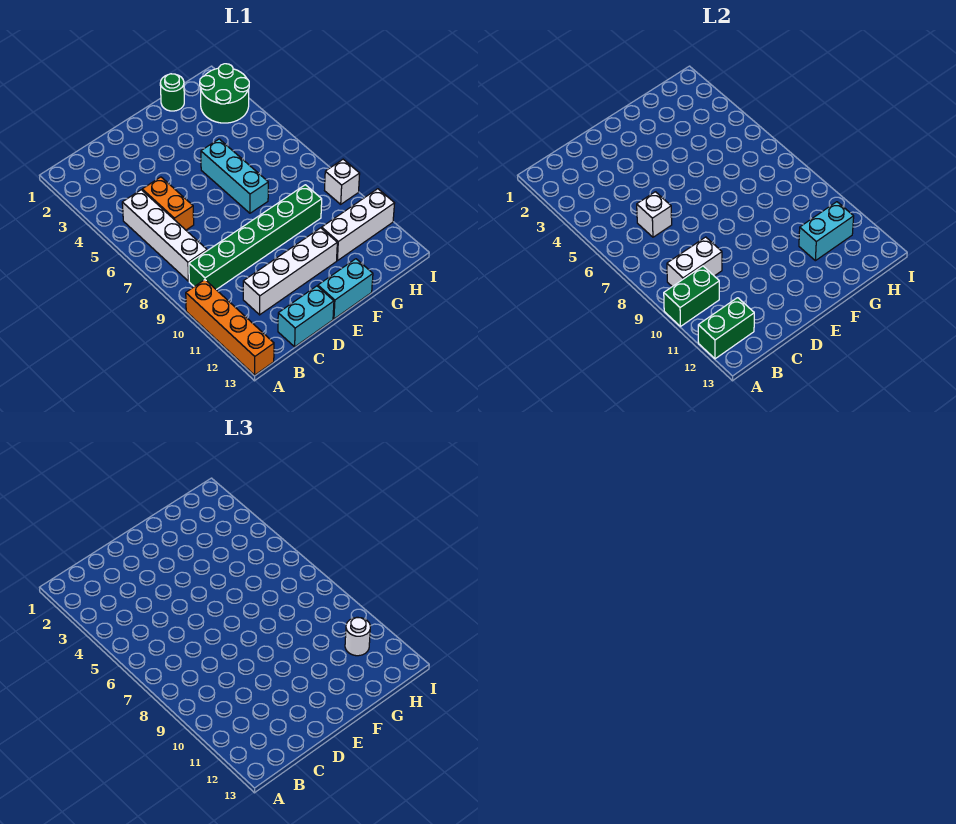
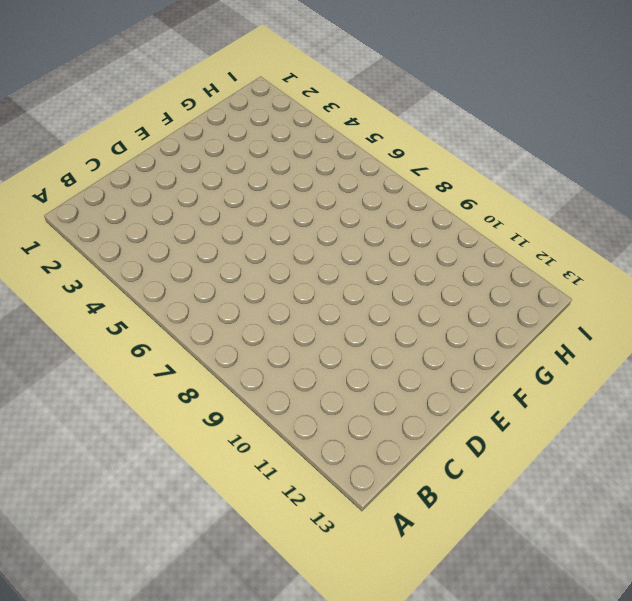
none -> orange 1x4 brick [186,280,274,375]
none -> white 1x4 brick [122,190,207,281]
none -> green 1x6 brick [189,185,322,290]

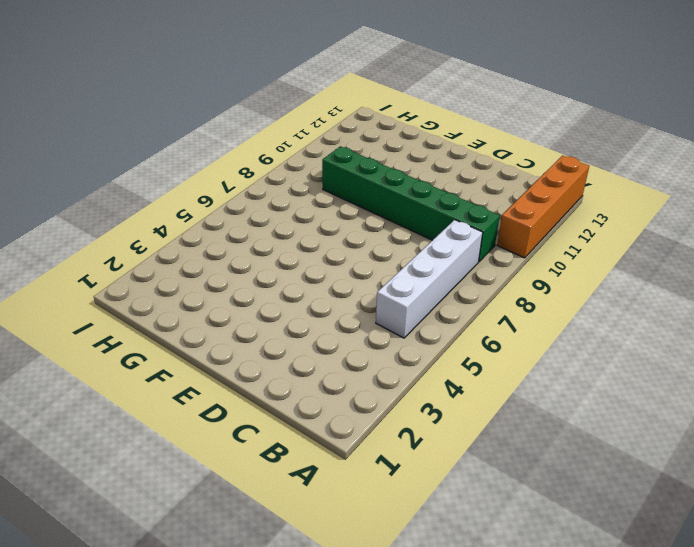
none -> orange 1x2 brick [142,177,194,230]
none -> white 1x4 brick [243,228,337,315]
none -> cyan 1x2 brick [278,286,334,347]

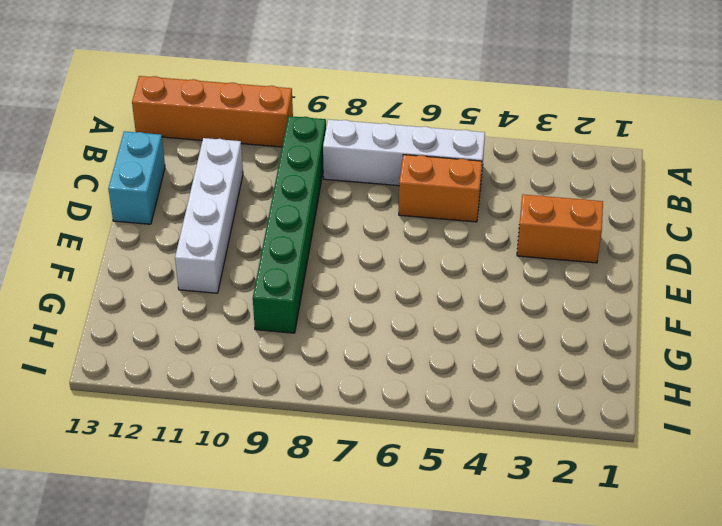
orange 1x2 brick [517,195,603,263] -> none
none -> cyan 1x2 brick [318,259,373,319]
none -> cyan 1x3 brick [201,139,268,213]
none -> green 1x1 round brick [160,74,184,111]

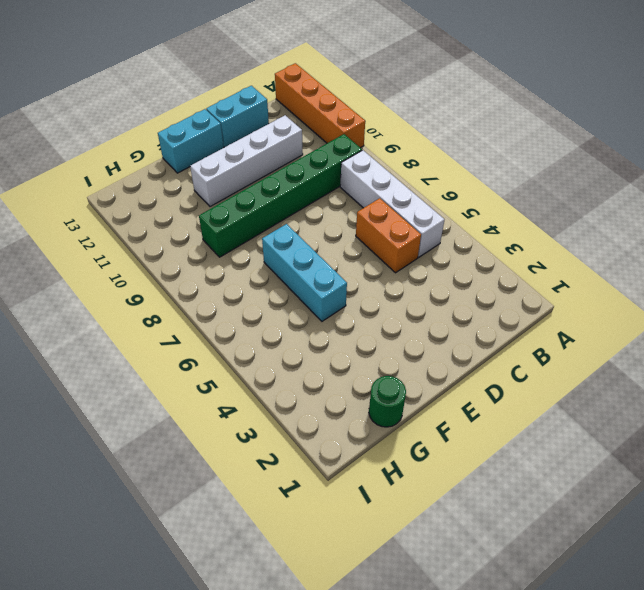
none -> white 1x3 brick [322,189,395,261]
none -> green 2x2 round brick [200,64,249,123]
none -> white 1x1 brick [325,159,360,204]

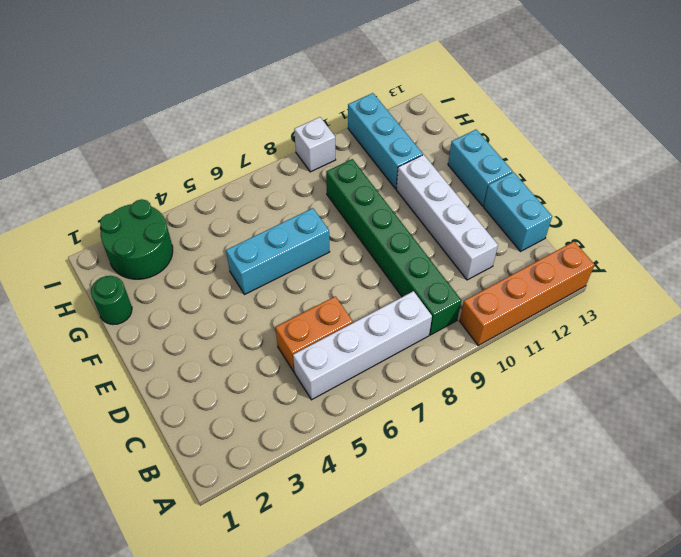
cyan 1x3 brick [348,93,423,189] -> white 1x3 brick [322,189,395,261]
none -> green 1x2 brick [664,266,719,326]
none -> green 1x2 brick [698,298,754,359]
none -> white 1x2 brick [667,237,722,287]

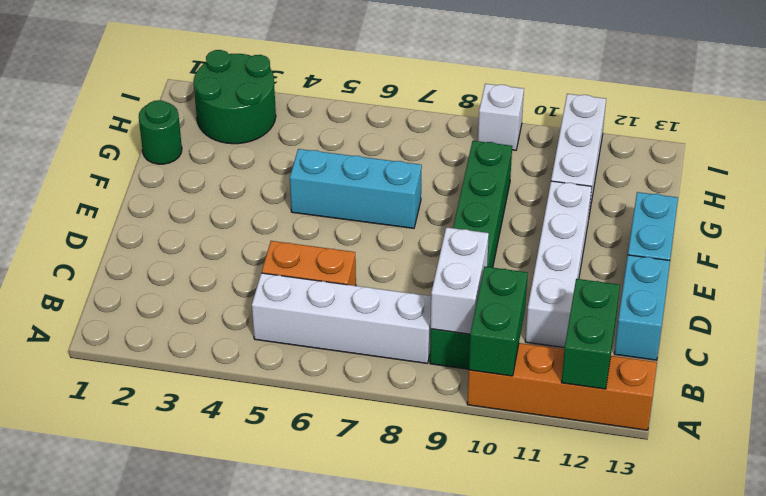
none -> white 1x1 brick [637,192,672,237]
none -> cyan 1x2 brick [799,202,854,261]
none -> white 1x1 round brick [345,617,370,656]

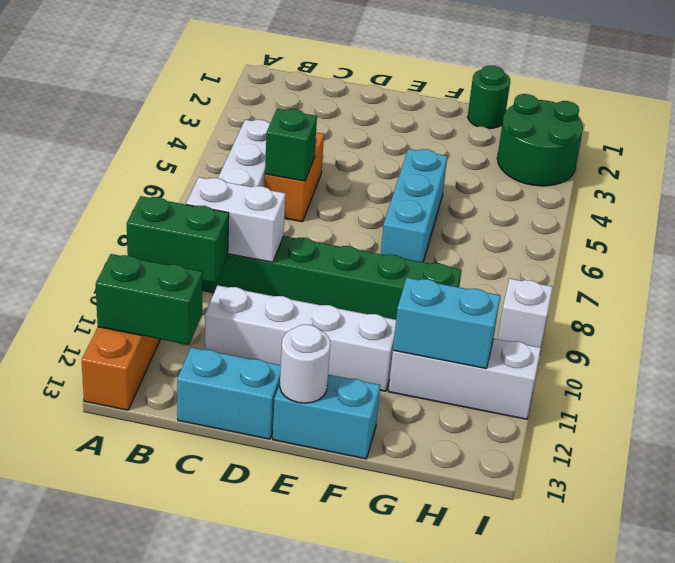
green 1x1 brick [265,109,317,181] -> white 1x1 brick [637,192,672,237]
white 1x1 round brick [280,325,330,403] -> white 1x1 round brick moved to [345,617,370,656]

